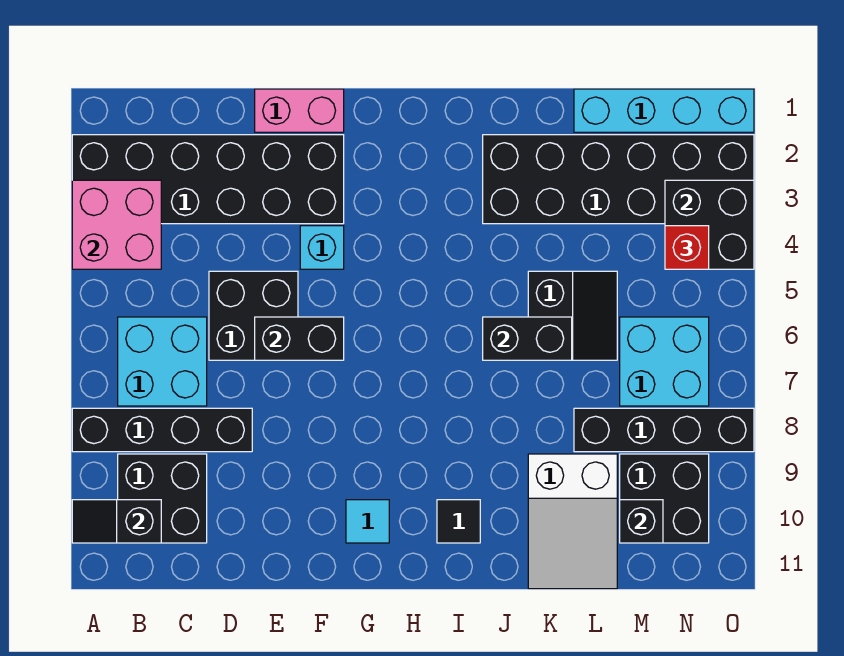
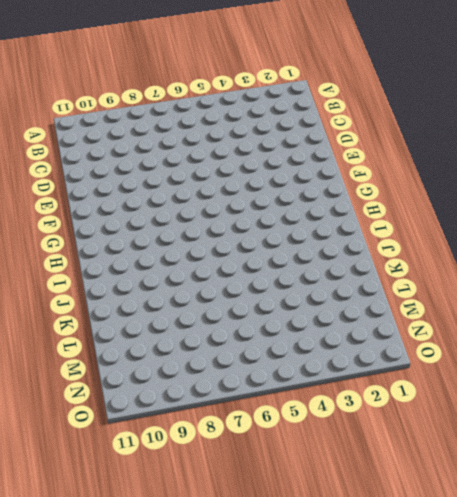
none -> black 2x6 brick [72,135,344,224]
none -> black 1x4 brick [72,408,252,452]
none -> cyan 2x2 brick [118,317,207,406]

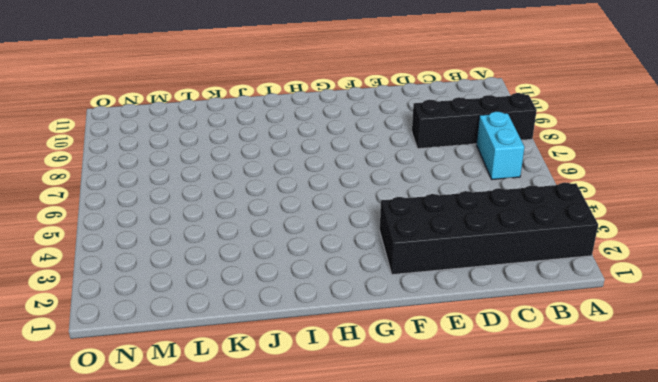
cyan 1x2 brick [476,112,524,180] -> cyan 2x2 brick [118,317,207,406]
none -> black 2x2 brick [118,454,207,543]
none -> black 2x2 brick [209,271,298,360]
none -> pink 1x2 brick [255,89,344,132]

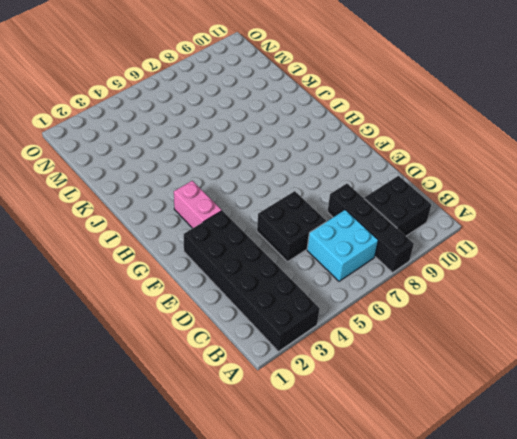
pink 1x2 brick [174,181,222,228] -> pink 1x2 brick moved to [255,89,344,132]
none -> cyan 1x1 brick [300,226,344,269]
none -> cyan 1x1 tile [346,500,389,543]
none -> black 1x1 tile [437,500,480,543]

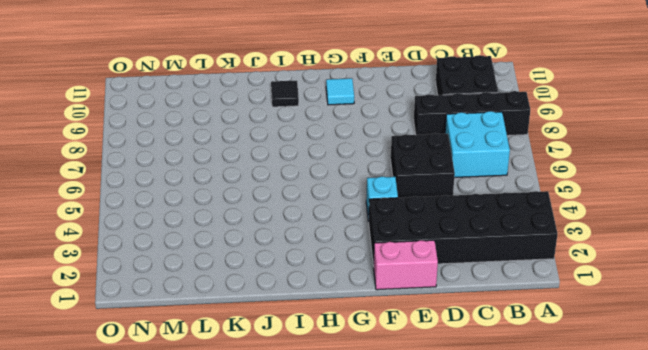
none -> black 2x6 brick [483,135,754,224]
none -> black 2x2 slope [528,271,617,360]
none -> white 2x3 slope [528,454,617,589]

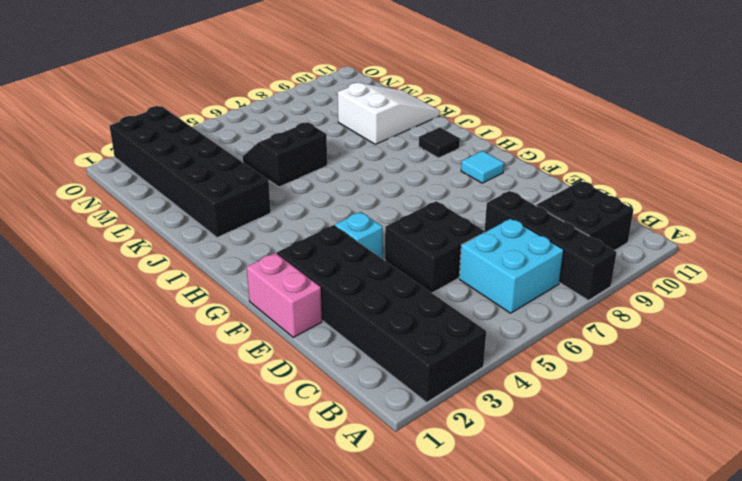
none -> cyan 1x4 brick [574,89,754,132]
none -> black 1x4 brick [574,408,754,452]
none -> cyan 2x2 brick [620,317,709,406]

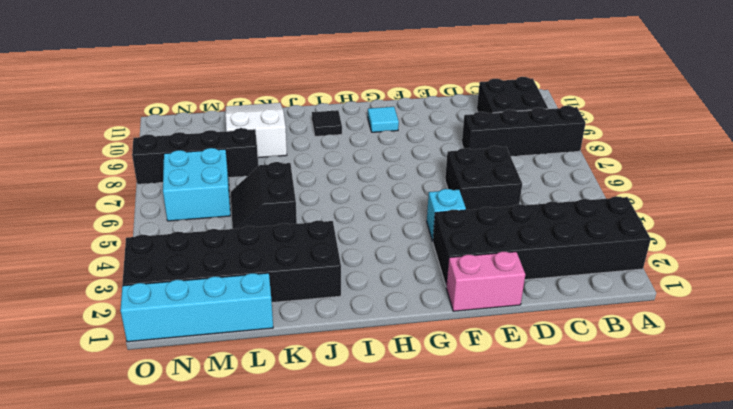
none -> cyan 2x2 brick [118,317,207,406]
none -> black 2x2 brick [620,454,709,543]
none -> pink 2x2 brick [72,180,161,269]

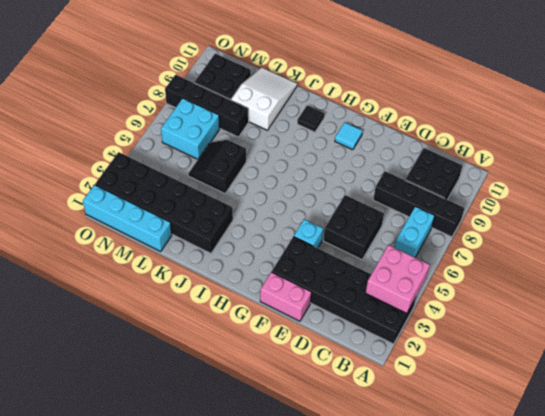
cyan 1x2 brick [395,206,435,257] -> cyan 2x2 brick [118,317,207,406]
none -> black 1x2 slope [72,500,161,543]
none -> black 1x2 brick [255,317,344,360]
none -> black 1x2 brick [483,317,572,360]

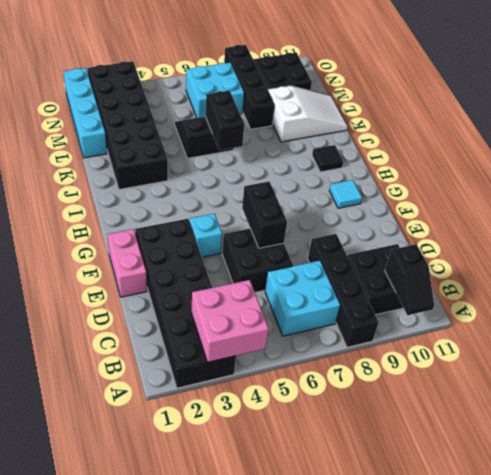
none -> black 1x1 brick [620,500,663,543]
none -> black 2x2 brick [665,180,754,269]
none -> red 1x1 brick [665,226,709,269]

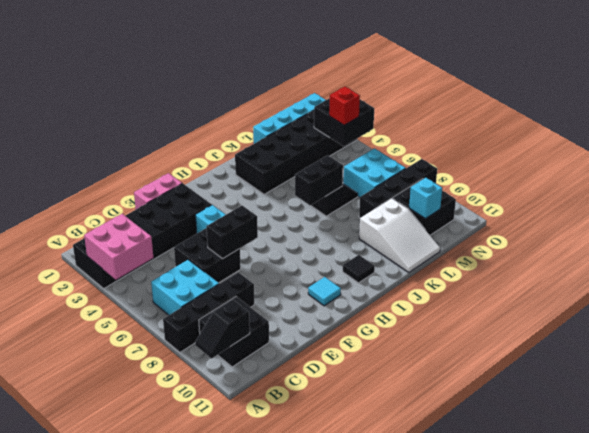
cyan 1x1 brick [409,178,442,219] -> black 1x1 brick [620,500,663,543]

